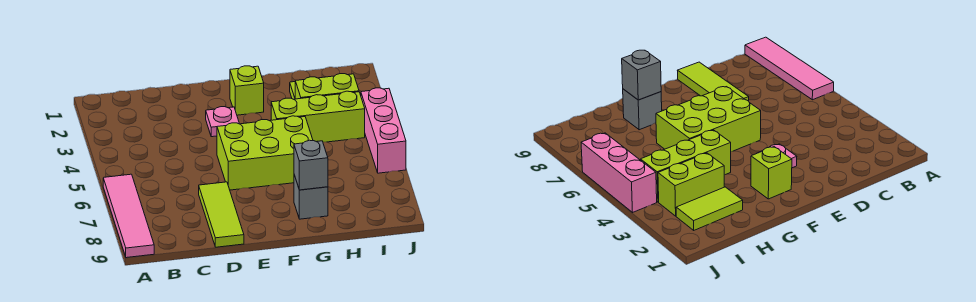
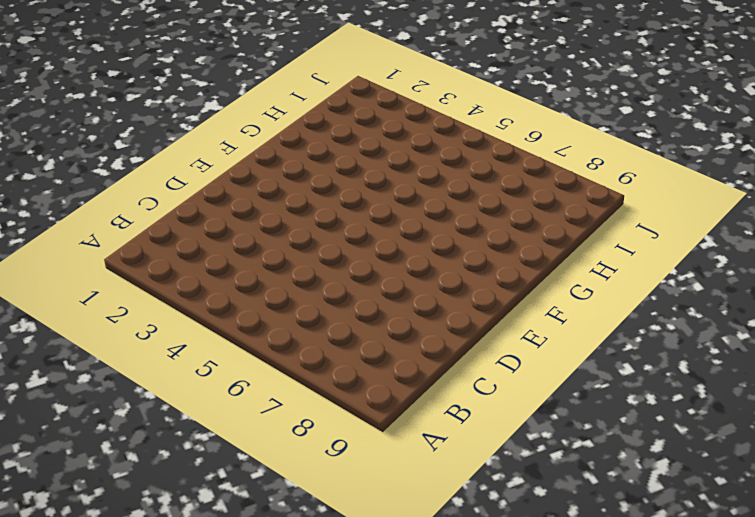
none -> pink 1x4 tile [103,174,154,258]
none -> lime 1x3 tile [199,182,244,247]

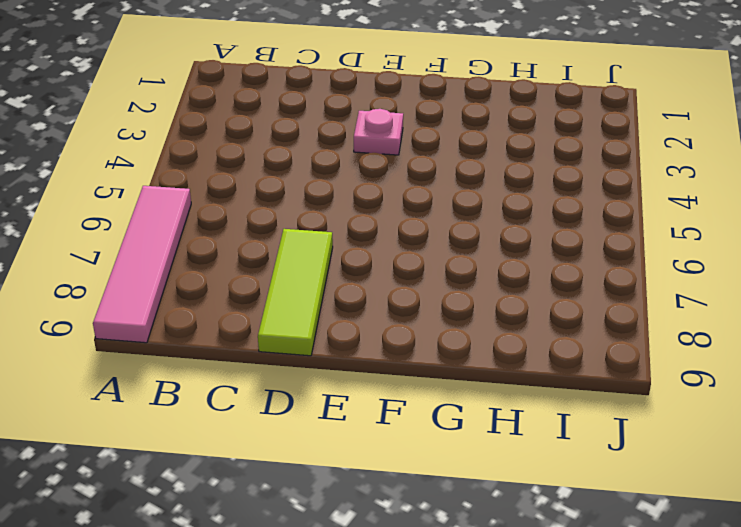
none -> lime 2x3 brick [217,116,313,190]
none -> lime 1x1 brick [230,66,264,115]

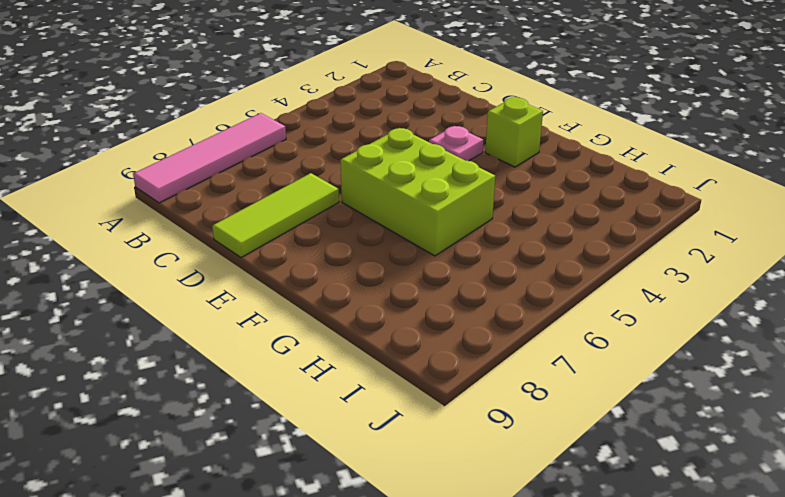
none -> lime 1x3 brick [271,91,365,142]
none -> grey 1x1 brick [294,175,328,219]

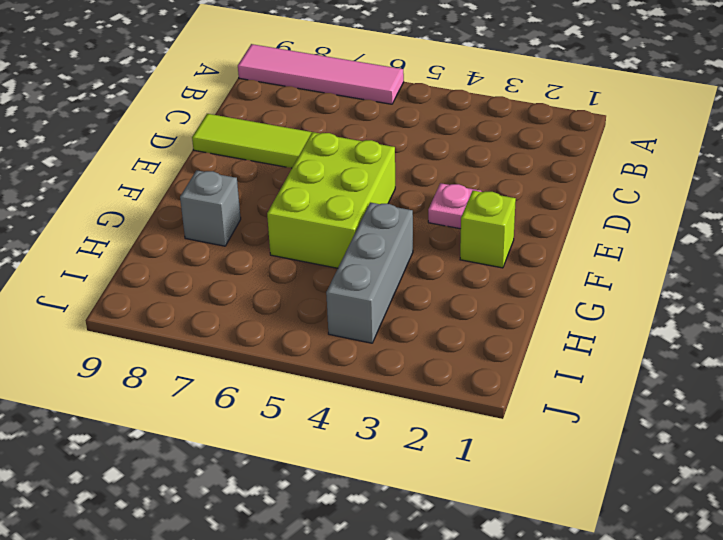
grey 1x3 brick [326,203,413,343] -> lime 1x3 brick [271,91,365,142]
none -> lime 1x2 tile [676,187,743,230]
none -> lime 1x2 brick [295,74,359,99]

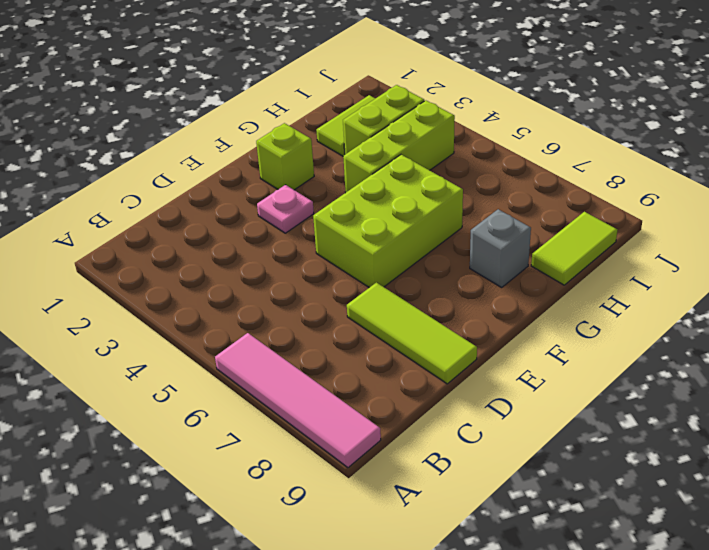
lime 1x2 tile [531,212,617,285] -> none
none -> pink 1x3 brick [361,88,406,173]
none -> grey 1x1 brick [294,140,328,190]

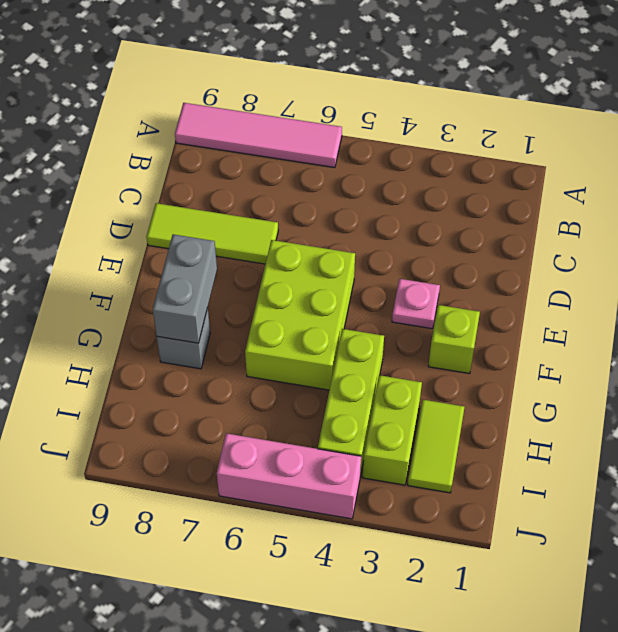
grey 1x2 brick [153,234,217,343] -> grey 1x1 brick [294,140,328,190]

